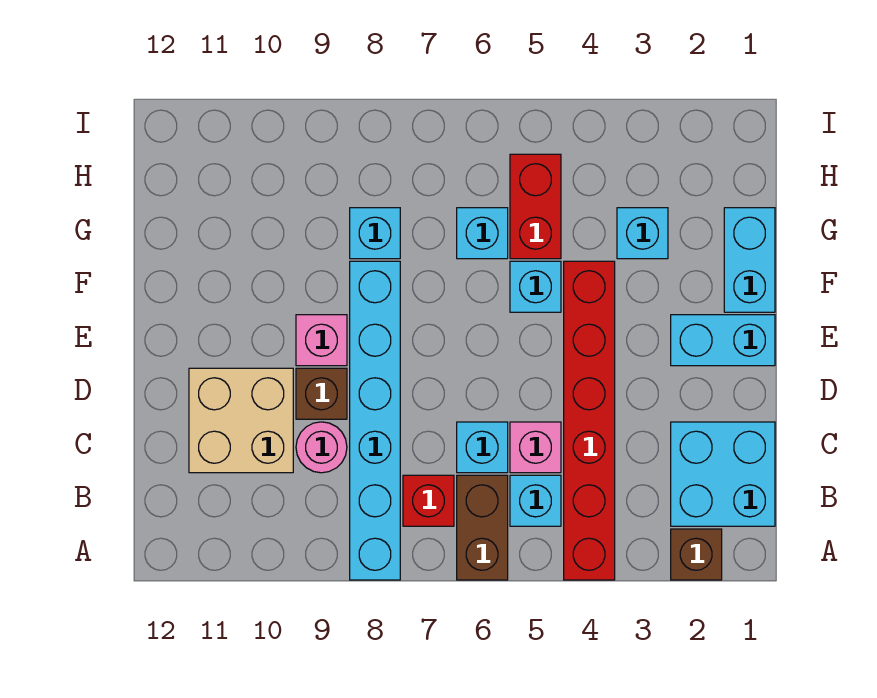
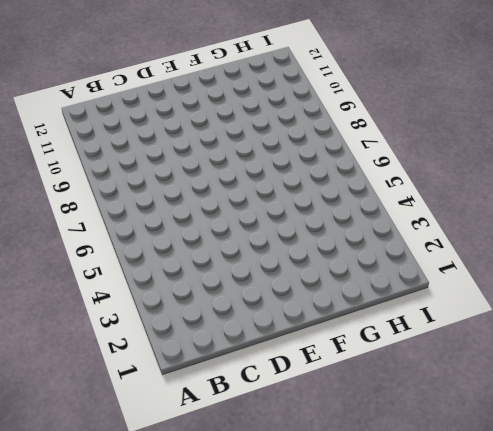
none -> brown 1x1 brick [671,529,722,580]
none -> red 1x6 brick [564,261,615,580]
none -> brown 1x2 brick [457,475,508,580]

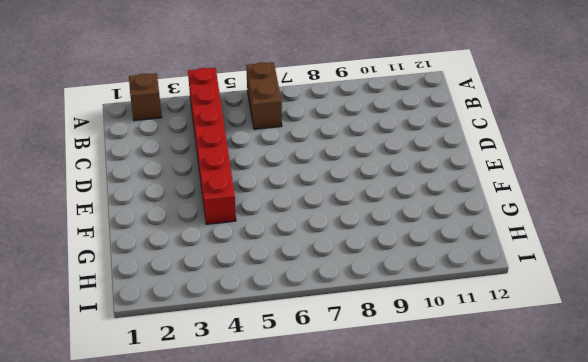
none -> cyan 1x6 brick [350,261,400,580]
none -> cyan 2x2 brick [671,422,775,526]
none -> cyan 1x1 brick [510,475,561,526]

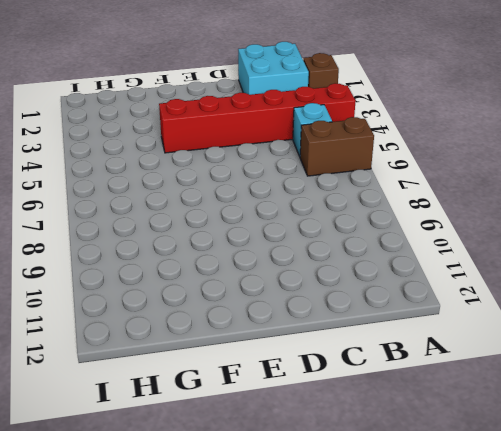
none -> cyan 1x6 brick [350,261,400,580]
none -> red 1x1 brick [403,475,454,526]
none -> pink 1x1 brick [510,422,561,473]

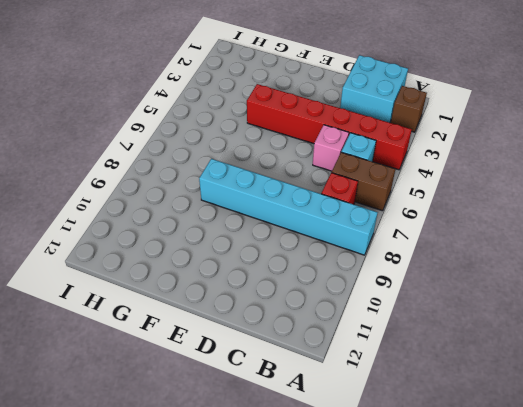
none -> cyan 1x1 brick [457,422,508,473]
none -> pink 1x1 round brick [296,422,347,473]
none -> tan 2x2 brick [189,368,293,473]

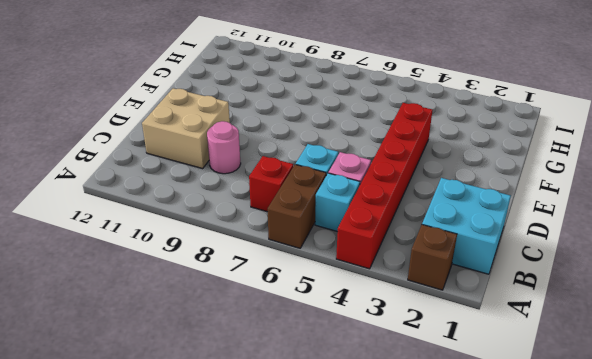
none -> cyan 1x6 brick [350,261,400,580]
none -> brown 1x1 brick [296,368,347,419]
none -> cyan 1x2 brick [671,315,775,366]

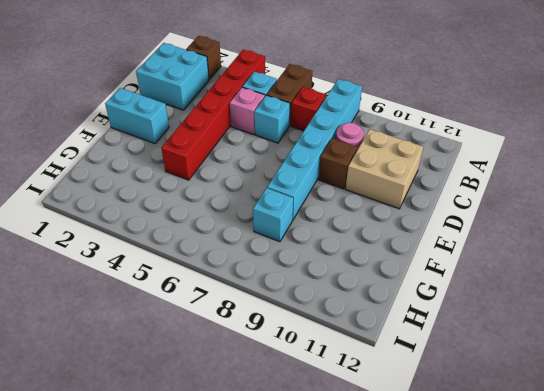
none -> pink 1x1 brick [296,315,347,366]
none -> cyan 1x2 brick [724,208,775,312]
none -> cyan 1x1 brick [510,261,561,312]

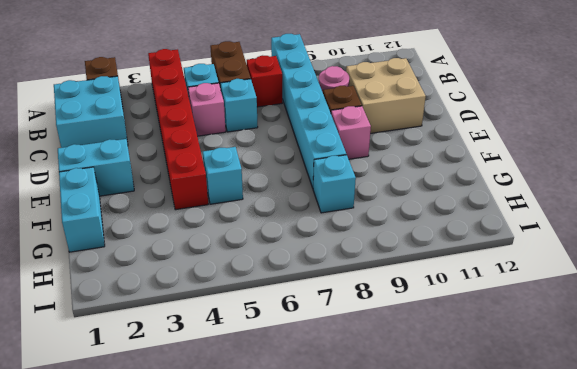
none -> cyan 1x1 brick [617,208,668,259]
none -> red 1x2 brick [510,154,561,259]
none -> cyan 1x1 brick [457,208,508,259]

